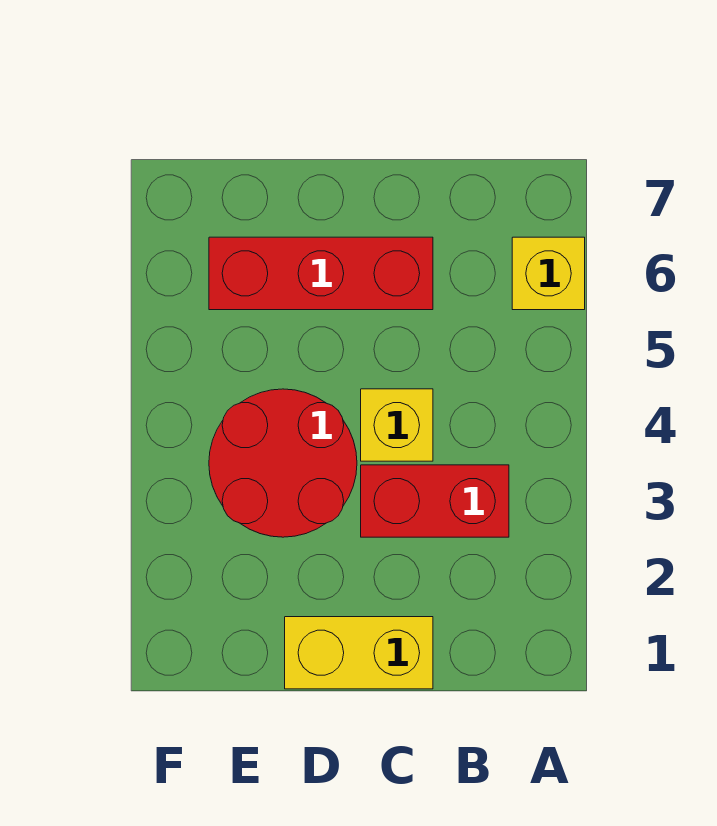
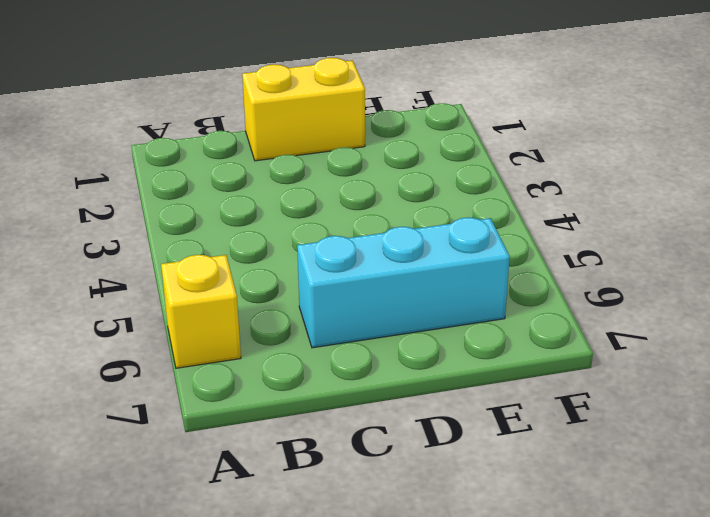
cyan 1x3 brick [297,217,510,348] -> red 1x3 brick [209,237,433,310]
none -> red 1x2 brick [361,465,509,537]
none -> yellow 1x1 brick [361,389,433,461]

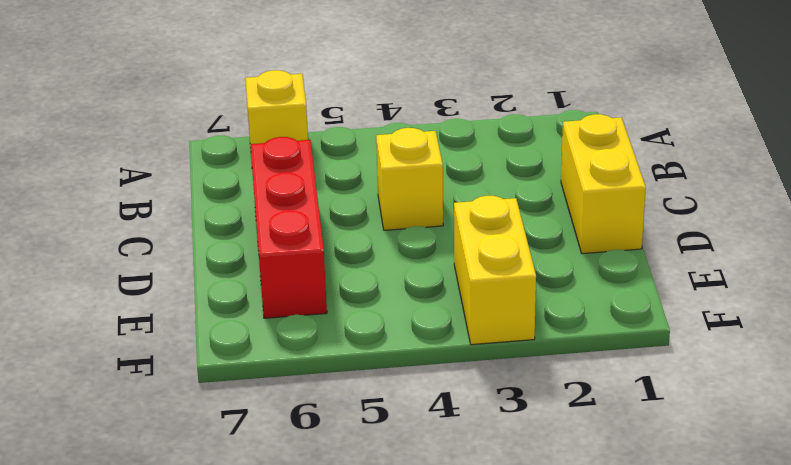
yellow 1x2 brick [454,196,536,345] -> red 2x2 round brick [209,389,357,537]
none -> red 1x2 brick [361,465,509,537]

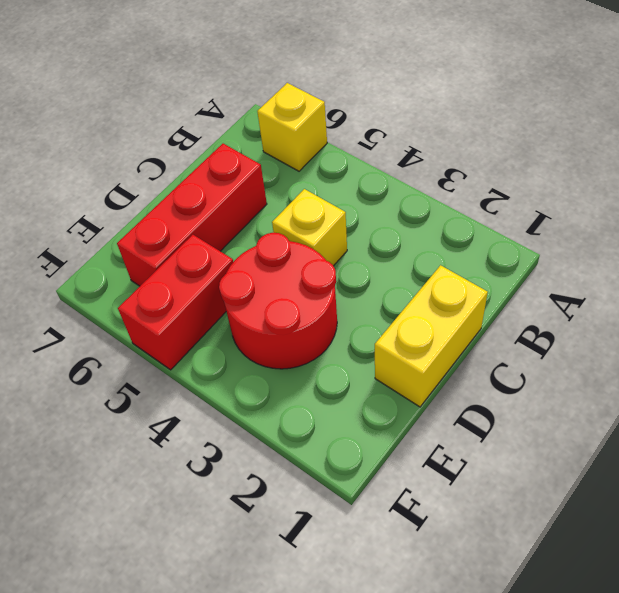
red 1x2 brick [118,235,233,370] -> red 1x2 brick moved to [361,465,509,537]

